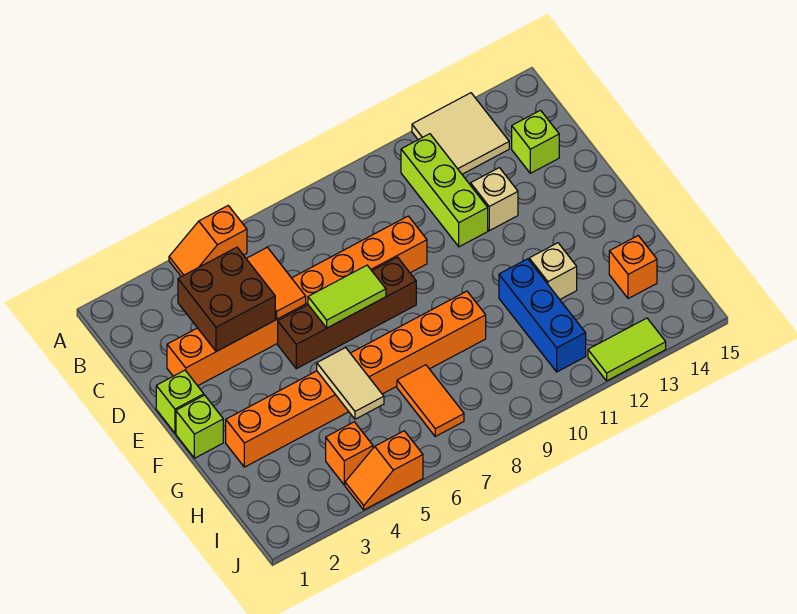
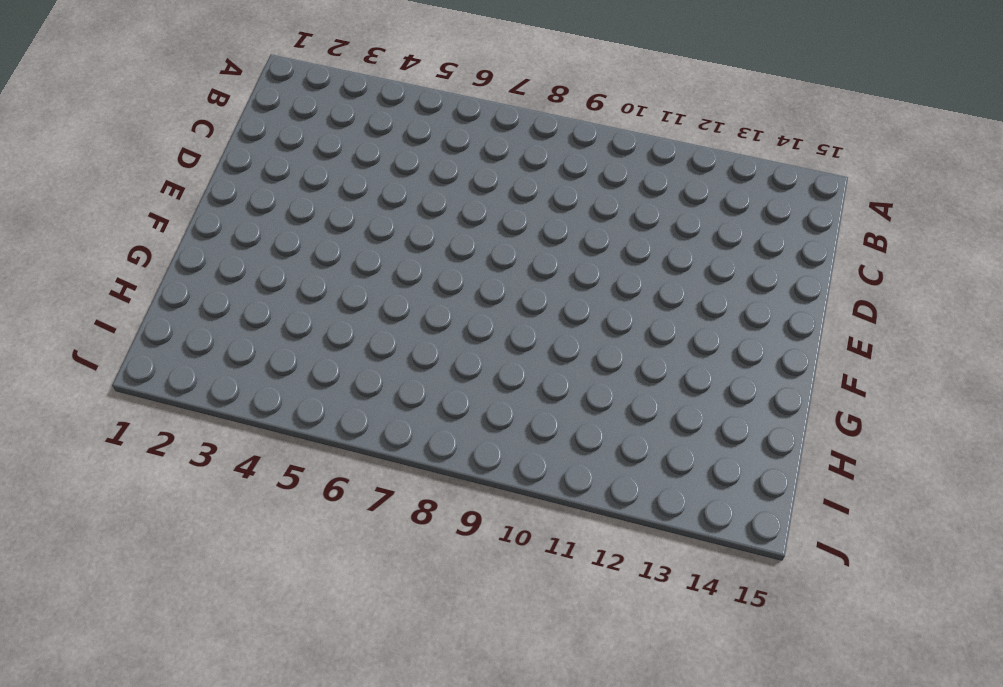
none -> orange 1x2 slope [169,206,247,277]
none -> tan 2x2 tile [412,93,509,174]
none -> lime 1x3 brick [401,134,488,247]

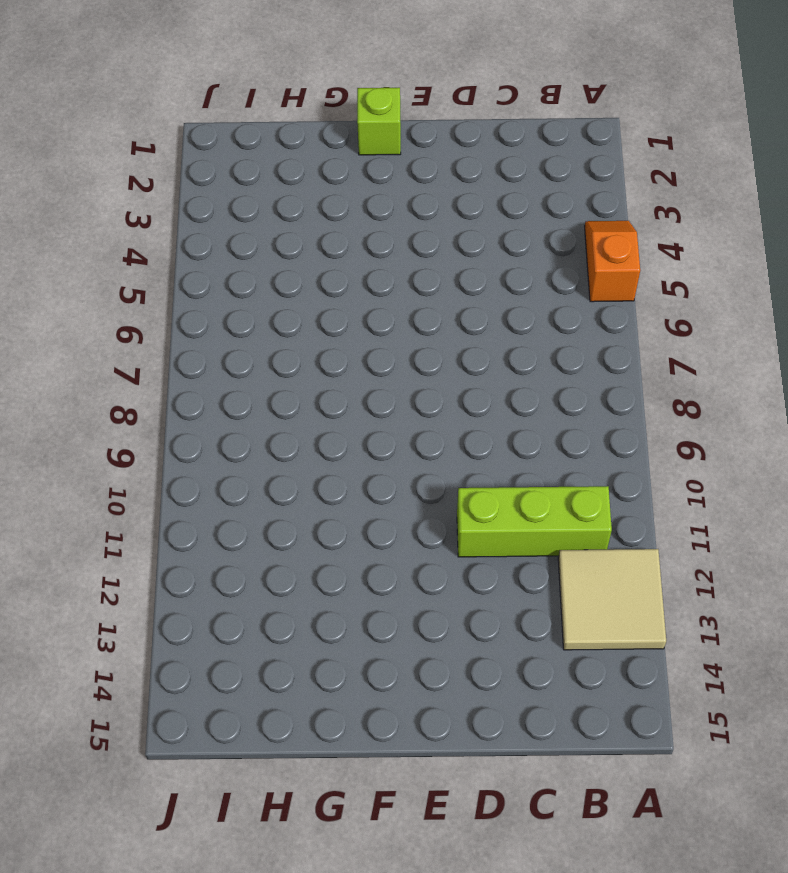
none -> lime 1x1 brick [512,110,559,173]
none -> orange 1x8 brick [167,216,427,386]
none -> tan 1x1 brick [471,168,518,231]

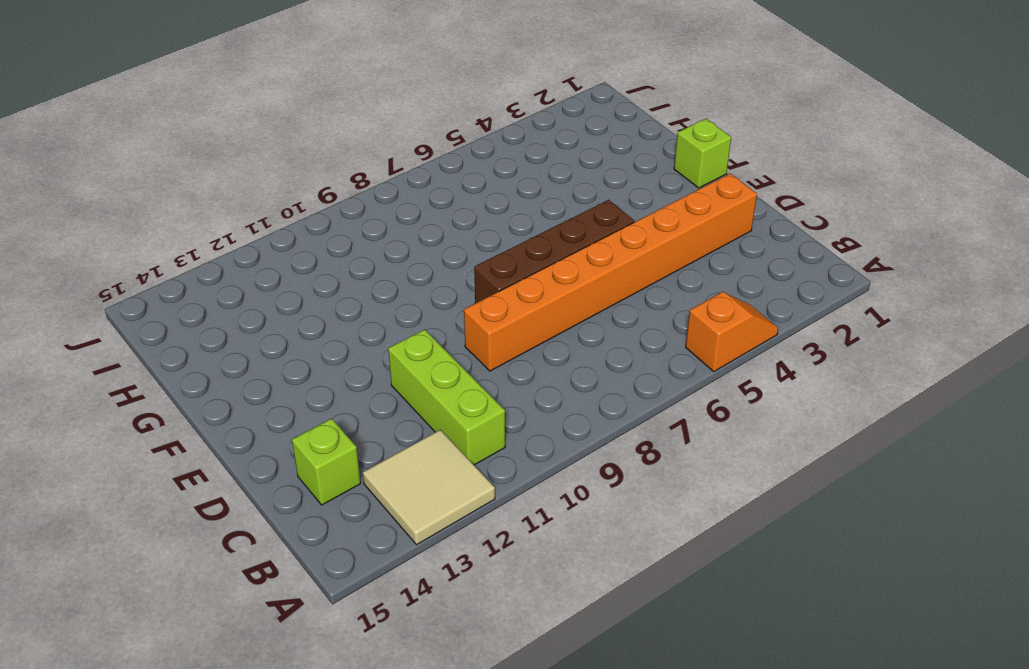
none -> tan 1x1 brick [471,168,518,231]
none -> lime 1x1 brick [156,370,204,433]
none -> orange 1x8 brick [226,291,486,467]

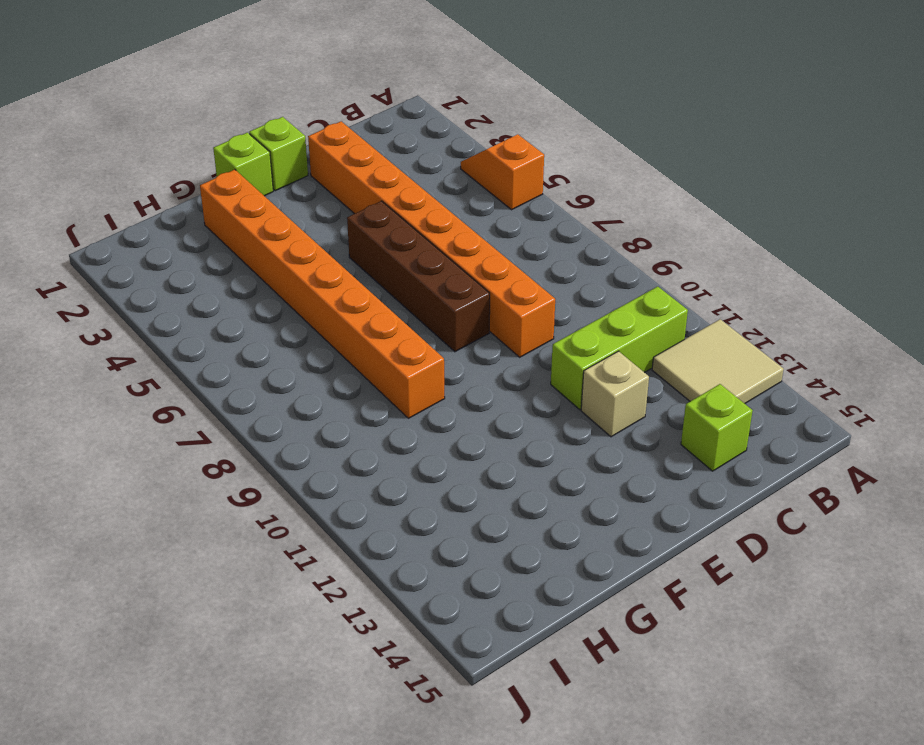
none -> blue 1x3 brick [499,259,586,372]
none -> tan 1x1 brick [529,243,577,299]
none -> orange 1x2 tile [397,365,464,436]

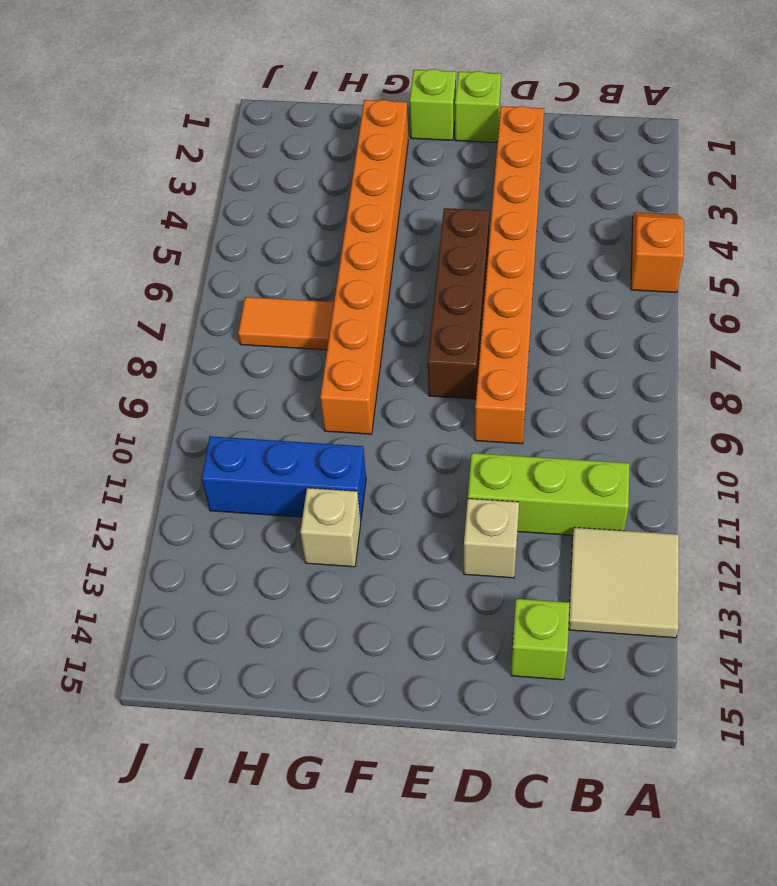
none -> orange 1x1 brick [609,236,657,299]
none -> orange 1x1 brick [326,422,373,485]
none -> orange 1x2 slope [345,431,423,510]

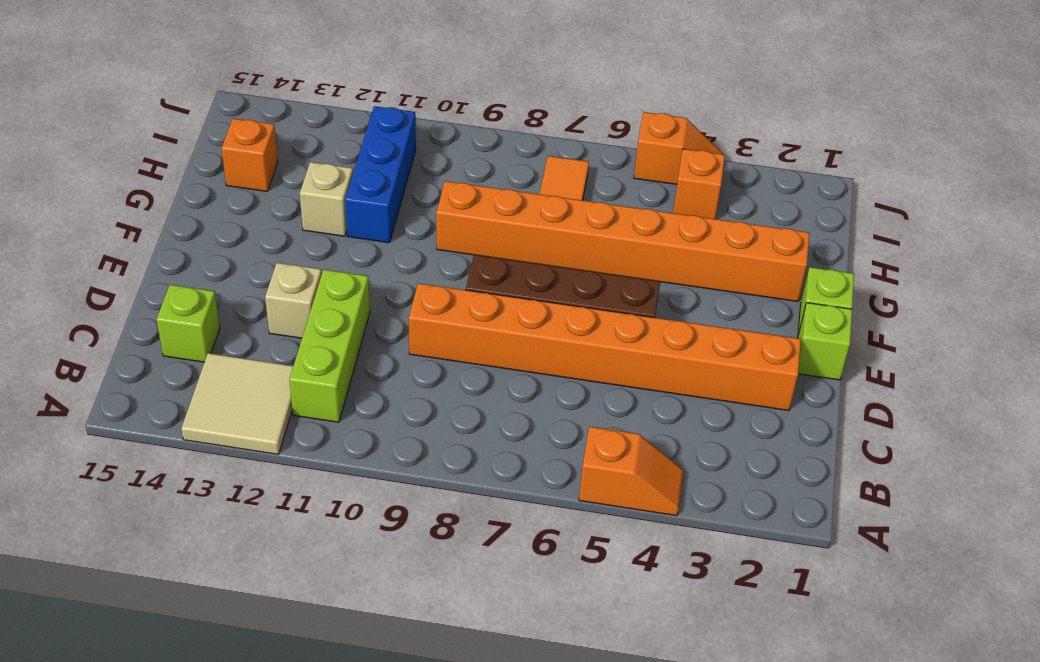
none -> lime 1x2 tile [588,318,666,381]
none -> brown 2x2 brick [178,247,275,351]
none -> orange 1x2 tile [246,247,306,319]

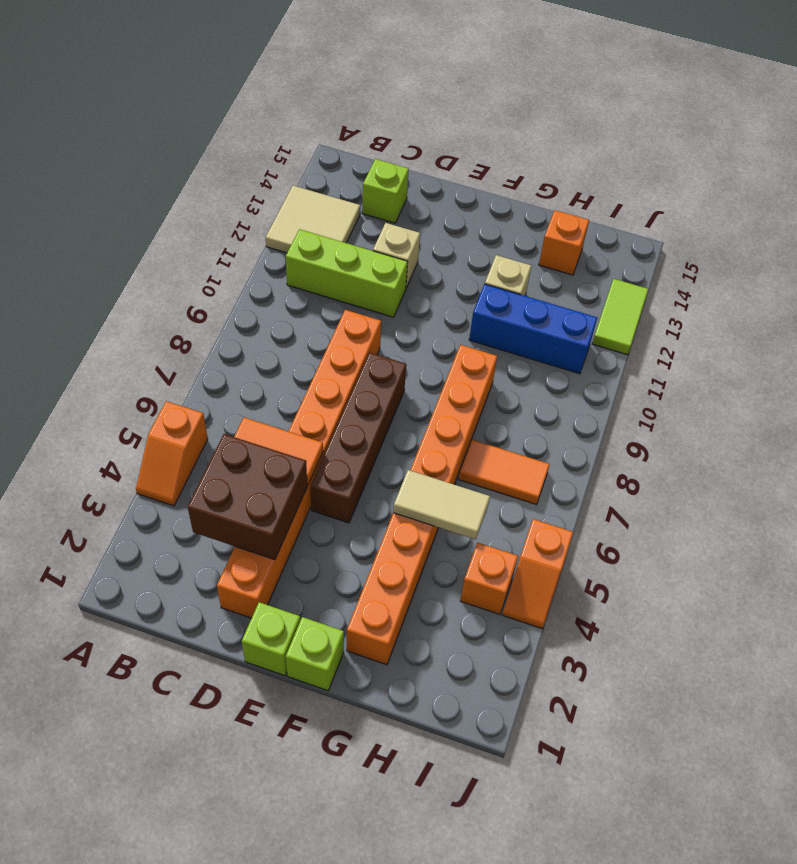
none -> lime 1x2 tile [308,265,386,328]

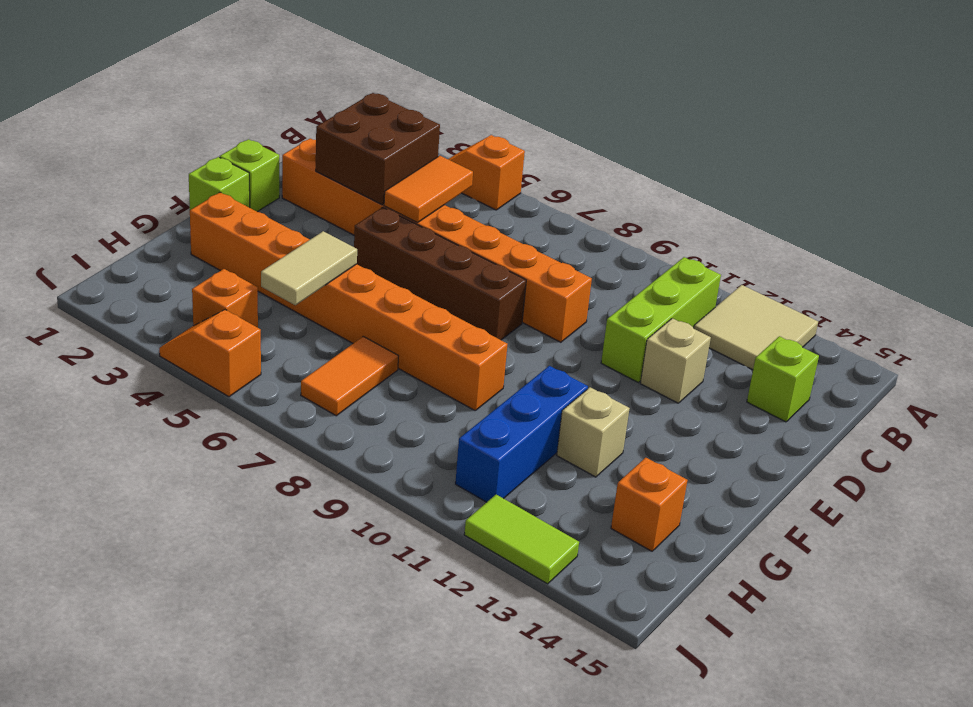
none -> lime 1x2 tile [308,265,386,328]

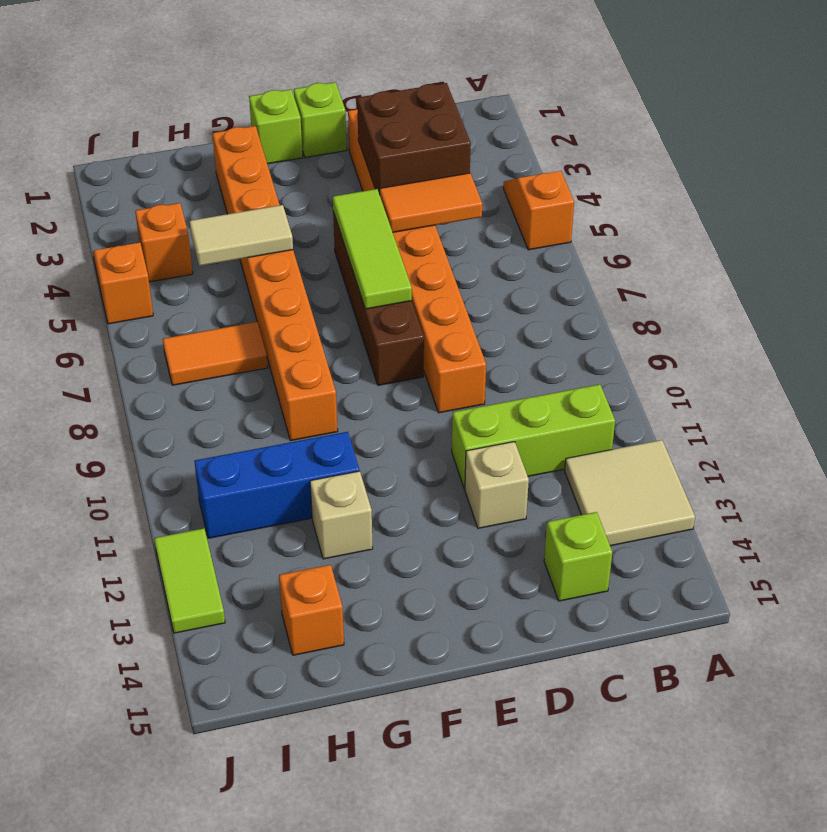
lime 1x3 tile [333,189,412,309] -> lime 1x2 tile [308,265,386,328]

